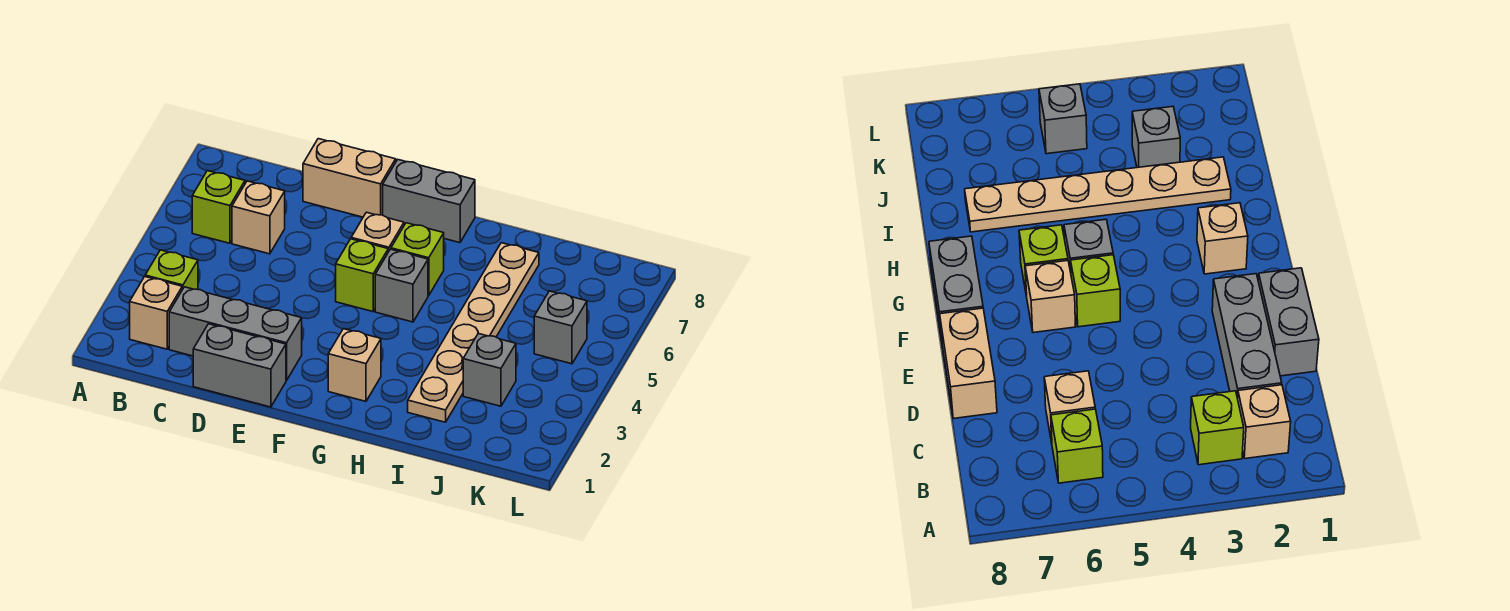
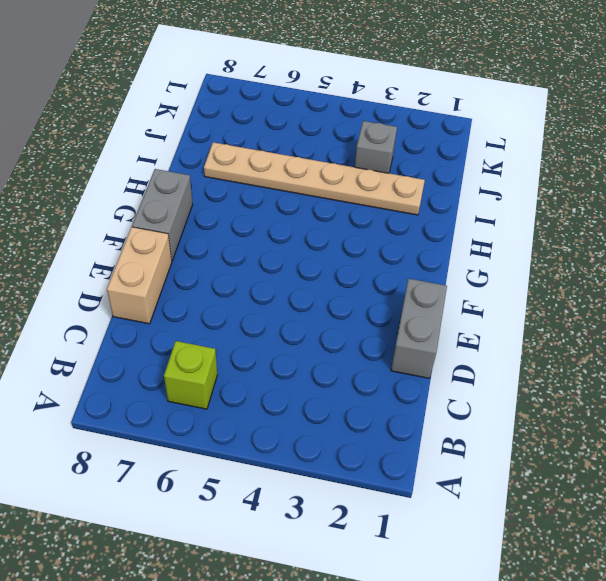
none -> tan 1x1 brick [130,276,182,349]
none -> lime 1x1 brick [145,250,198,290]
none -> grey 1x3 brick [169,287,302,381]

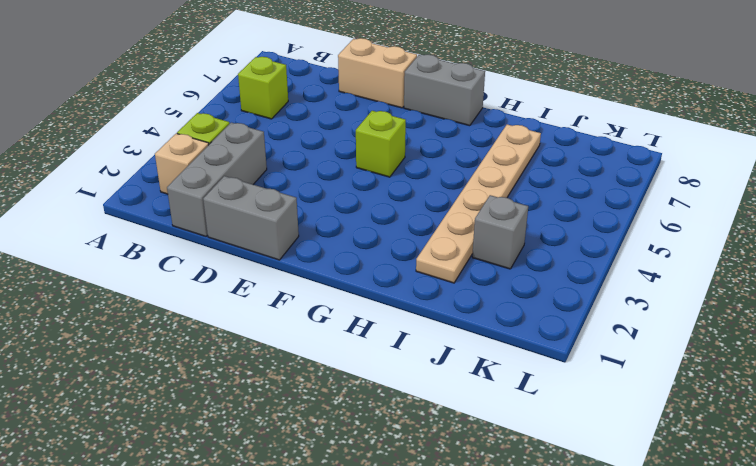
grey 1x3 brick [167,123,267,236] -> grey 1x3 brick turned to [169,287,302,381]
none -> tan 1x1 brick [232,181,285,254]
none -> tan 1x1 brick [351,212,404,252]
none -> tan 1x1 brick [328,329,381,401]

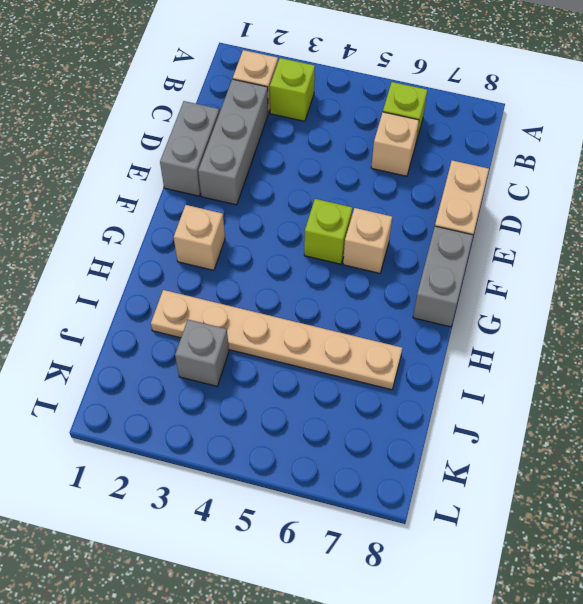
none -> grey 1x1 brick [375,249,428,322]
none -> lime 1x1 brick [391,223,444,296]
none -> grey 1x1 brick [534,291,587,364]

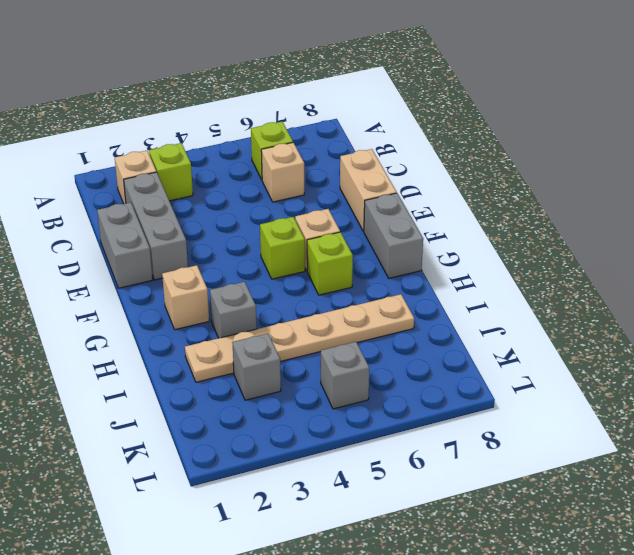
grey 1x1 brick [210,282,257,338] -> grey 1x1 brick moved to [375,249,428,322]

